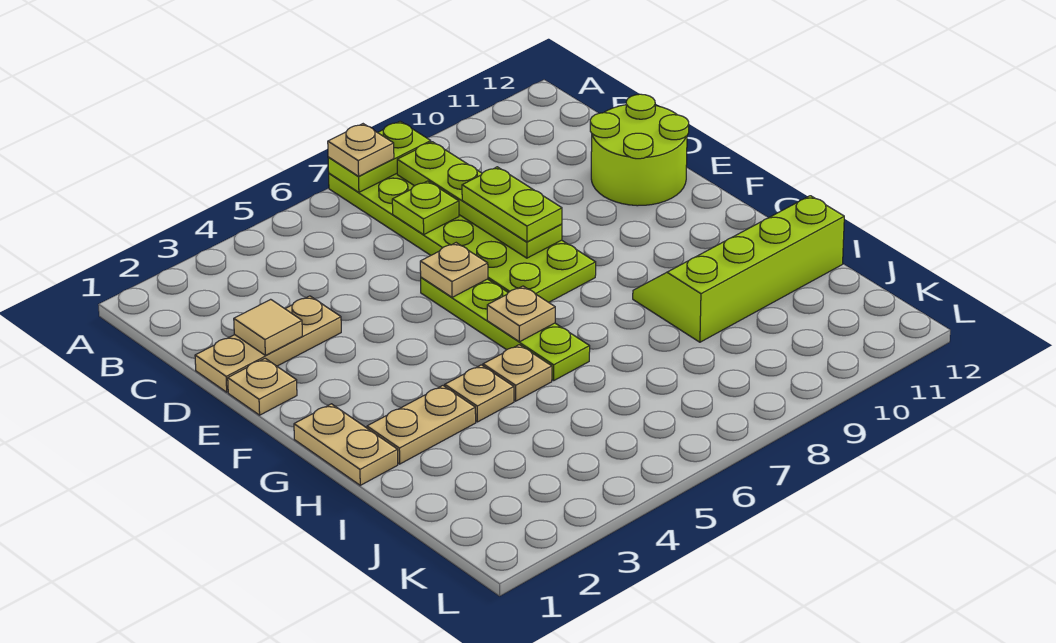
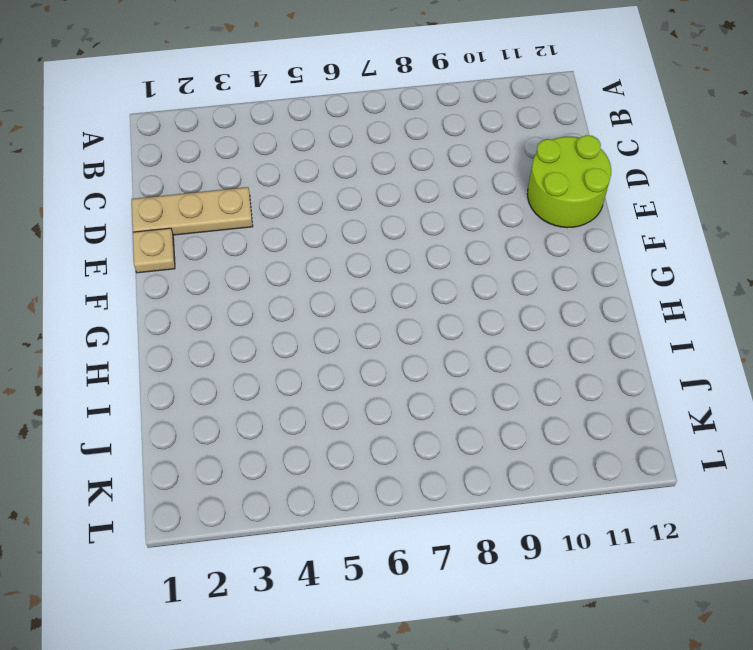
none -> lime 2x6 plate [329,173,596,302]
none -> lime 1x4 plate [421,277,590,381]
none -> tan 1x2 plate [294,404,398,485]

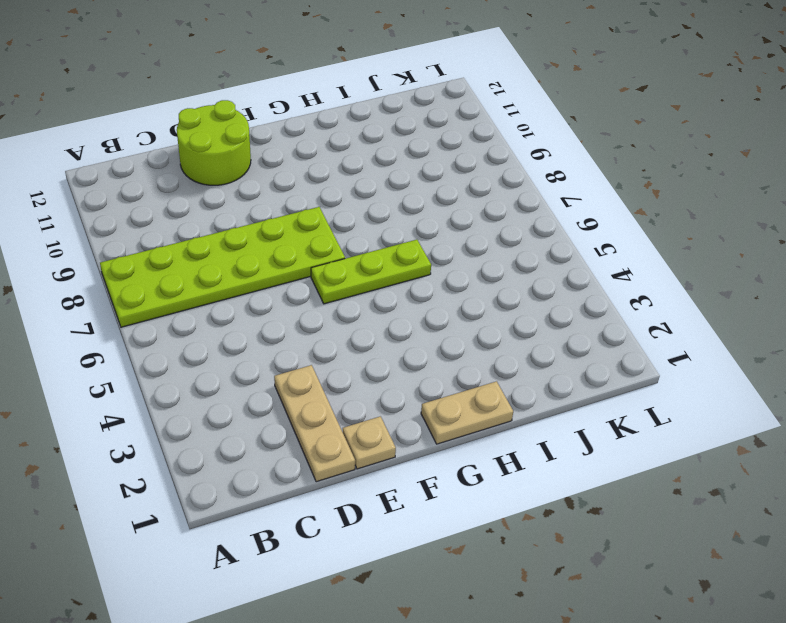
lime 1x3 plate [311,240,431,304] -> lime 1x4 plate [421,277,590,381]
none -> tan 1x2 plate [367,386,476,464]
none -> tan 1x1 plate [445,365,514,422]
none -> tan 1x1 plate [483,345,552,401]

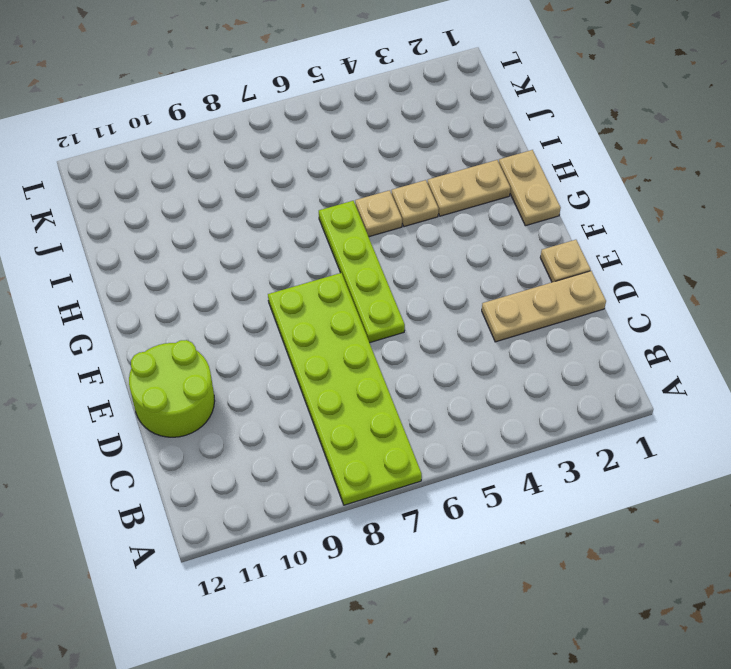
none -> lime 2x4 slope [633,196,844,342]
none -> lime 1x2 plate [328,121,431,192]
none -> lime 1x4 plate [397,142,562,258]

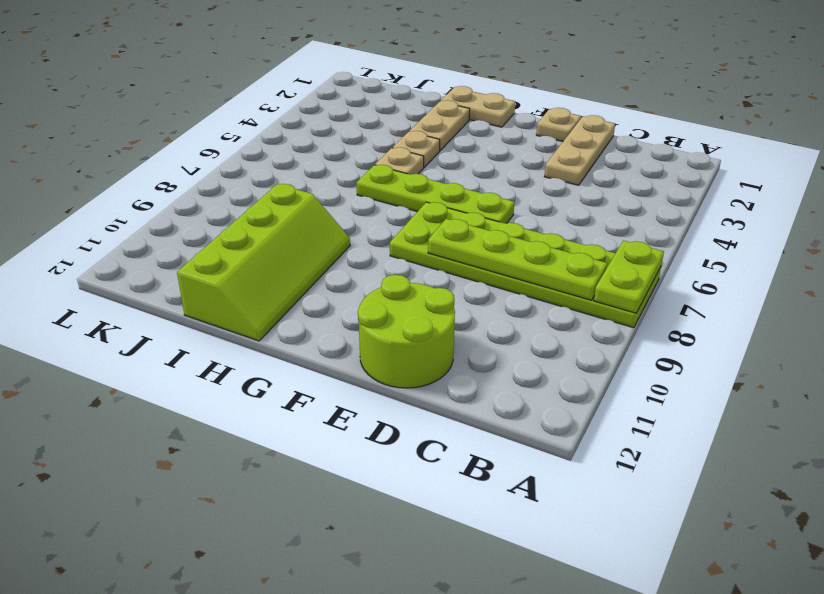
none -> lime 1x1 plate [392,181,459,235]
none -> tan 1x1 tile [234,299,302,355]
none -> tan 1x1 plate [420,243,488,297]

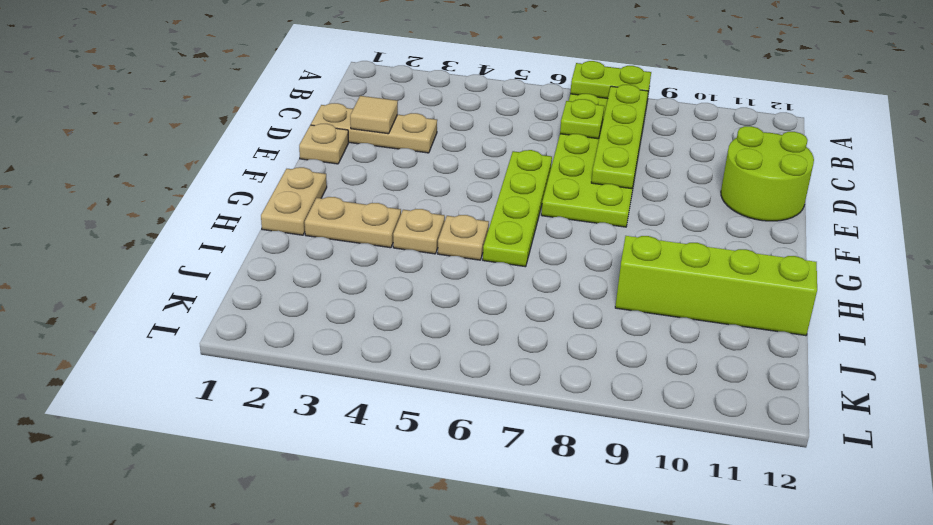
none -> tan 1x1 plate [420,243,488,297]
none -> tan 1x1 plate [487,286,555,342]
none -> tan 1x1 plate [328,124,394,176]

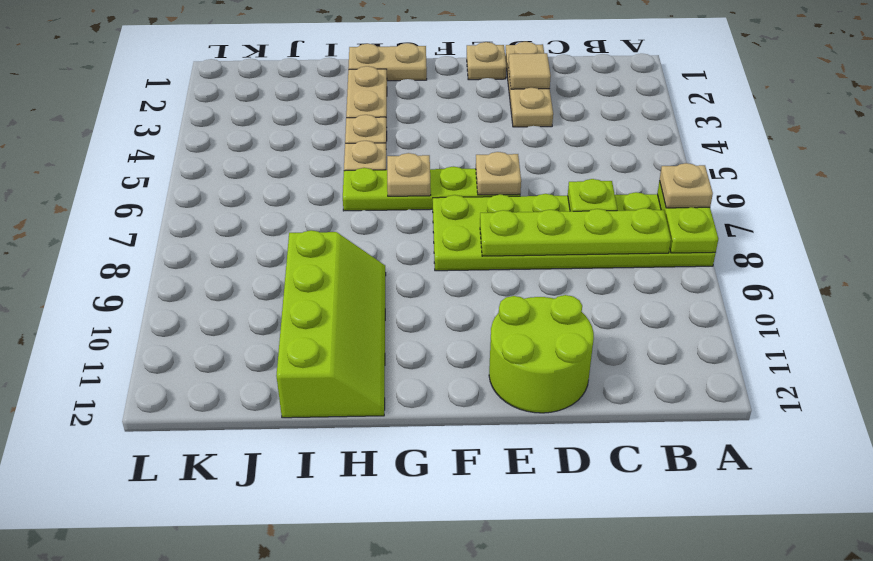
none -> lime 1x2 plate [462,167,562,242]

